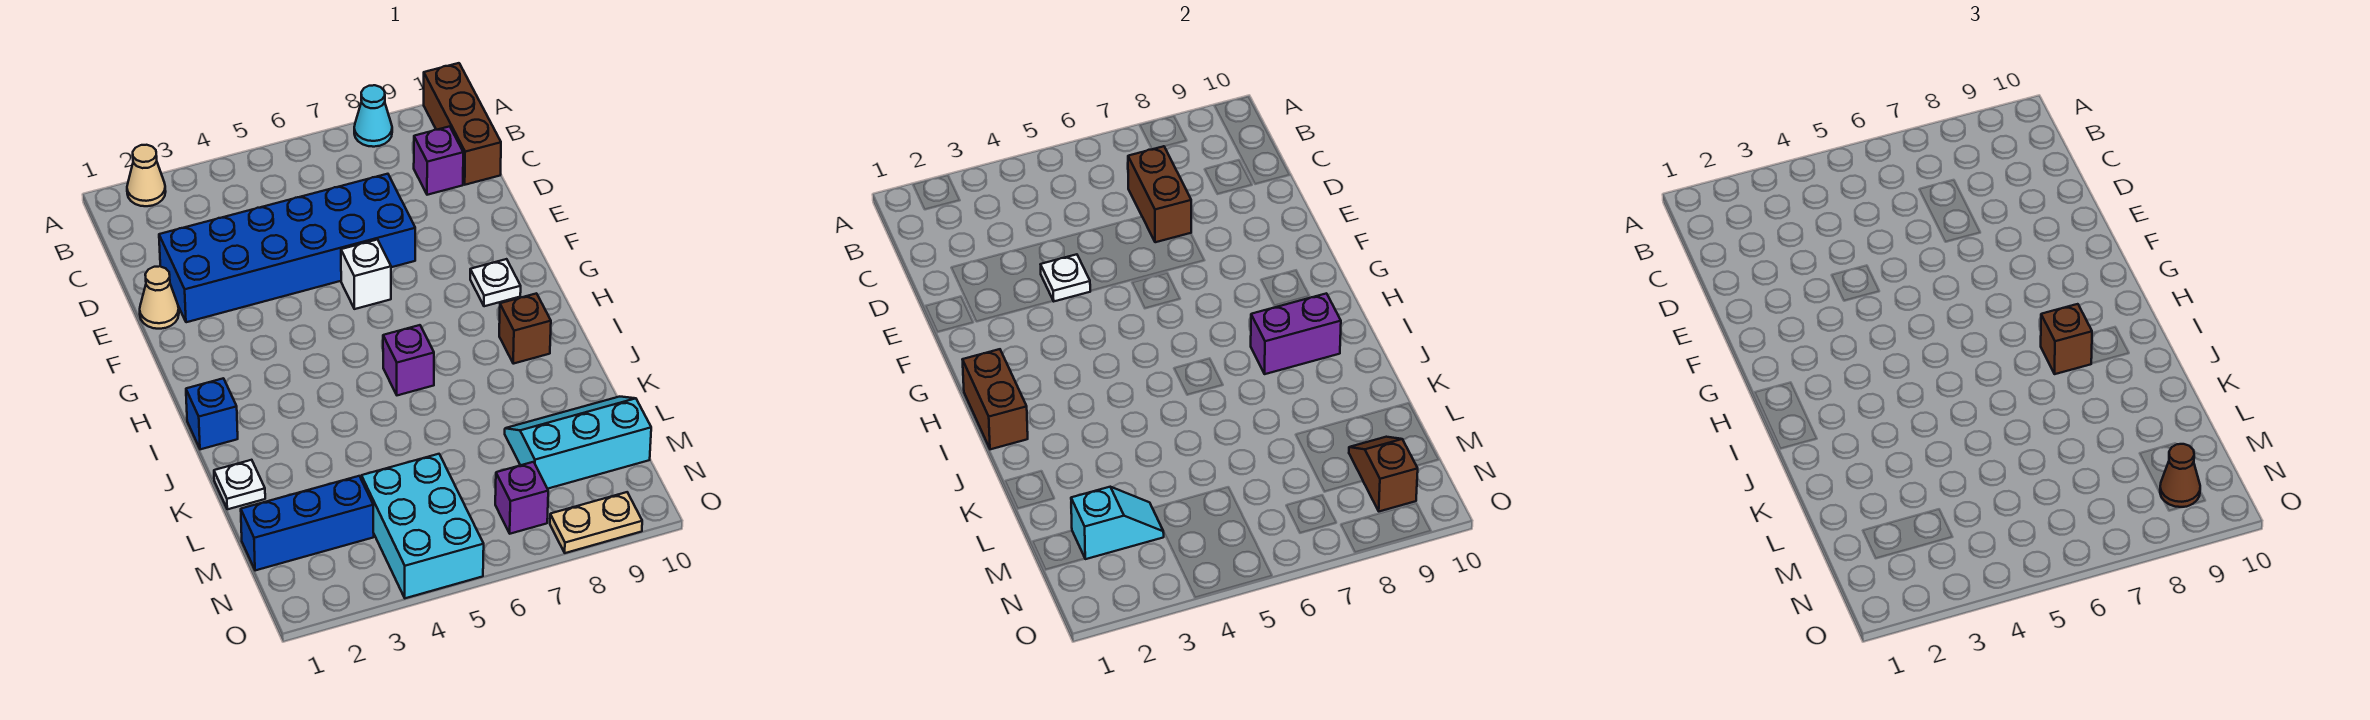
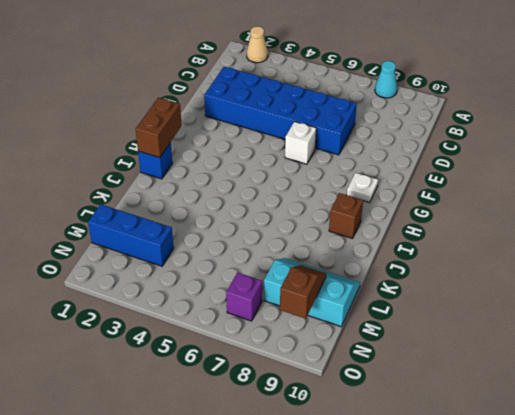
none -> brown 1x3 brick [424,63,501,185]
none -> purple 1x1 brick [414,126,463,195]
none -> tan 1x1 cone [140,266,179,329]

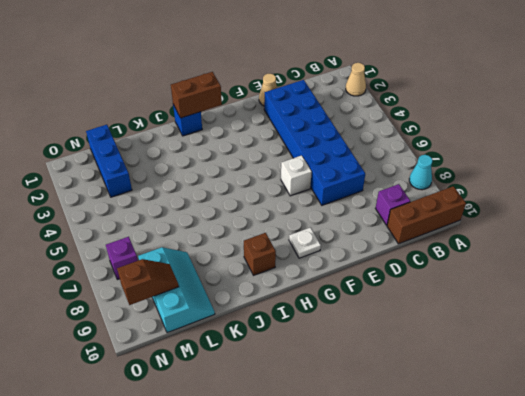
none -> purple 1x1 brick [383,325,434,395]
none -> white 1x1 plate [214,460,265,509]
none -> cyan 2x3 brick [361,454,484,598]

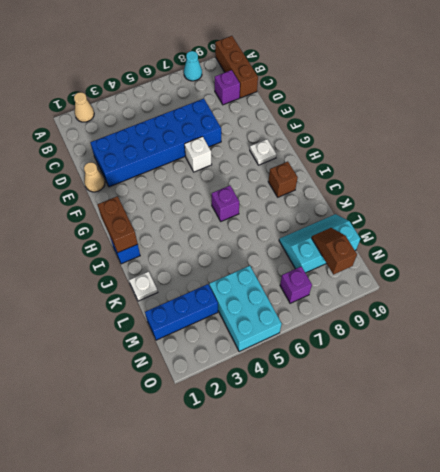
none -> tan 1x2 plate [550,492,642,553]
none -> brown 1x2 brick [1128,146,1191,242]
none -> white 1x1 plate [1041,254,1090,301]

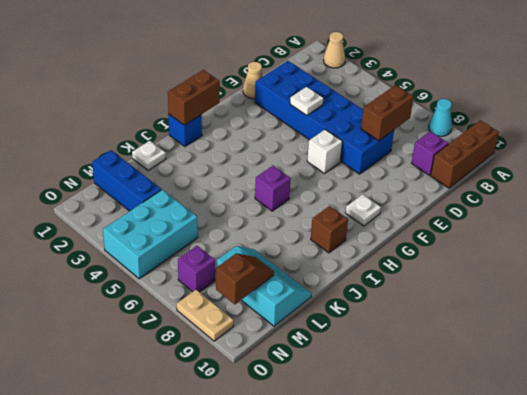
none -> purple 1x2 brick [1251,293,1341,374]
none -> cyan 1x2 slope [1071,487,1164,559]
none -> brown 1x1 brick [2041,304,2092,374]

